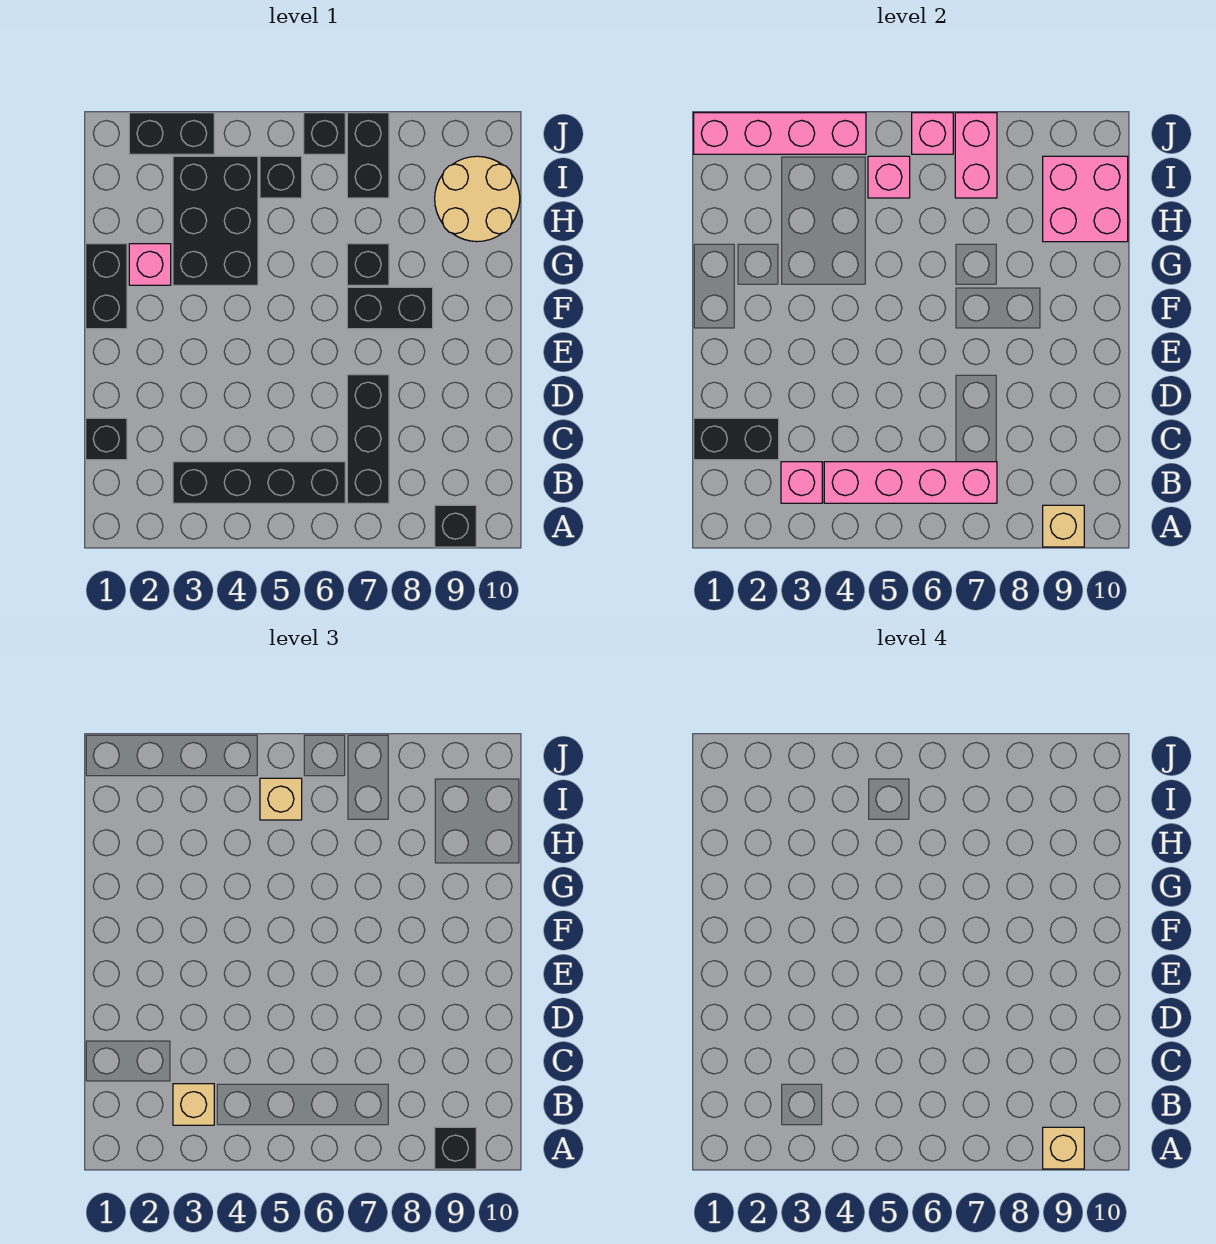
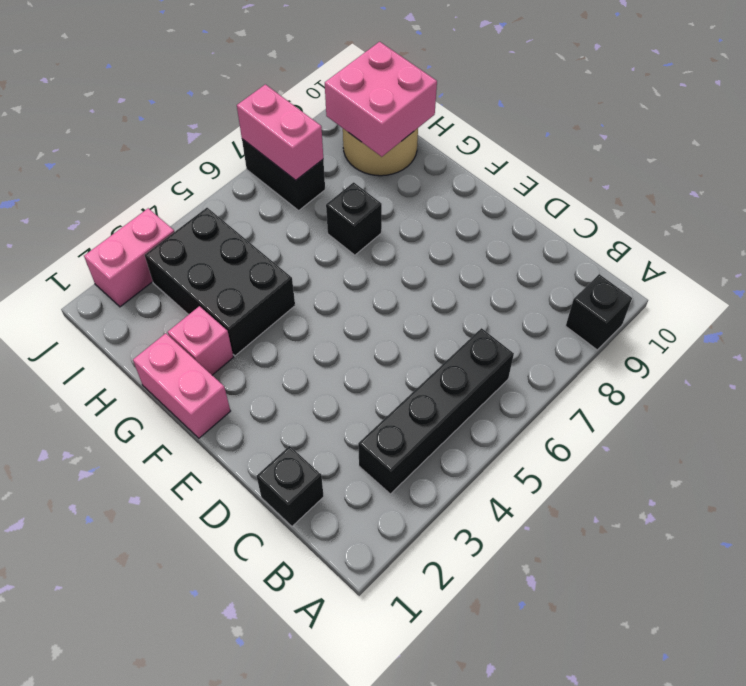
pink 1x2 brick [133,333,230,438] -> black 1x2 brick [86,244,127,329]
pink 1x2 brick [84,208,174,307] -> black 1x2 brick [129,113,214,154]
none -> black 1x3 brick [347,375,389,503]
none -> black 1x2 brick [347,287,433,329]
none -> black 1x1 brick [260,156,302,198]

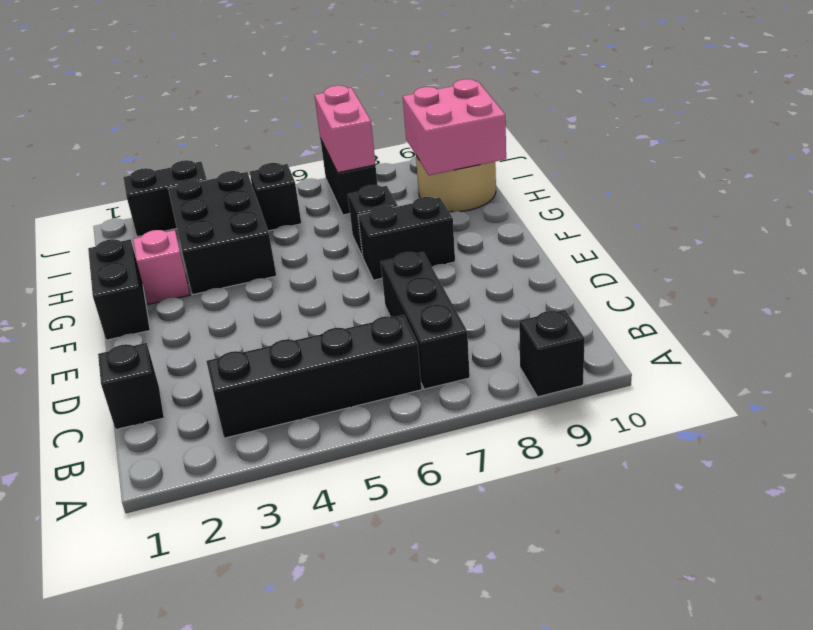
none -> black 1x1 brick [304,113,345,154]
none -> tan 1x1 brick [1043,505,1084,547]
none -> pink 1x1 brick [781,462,822,503]

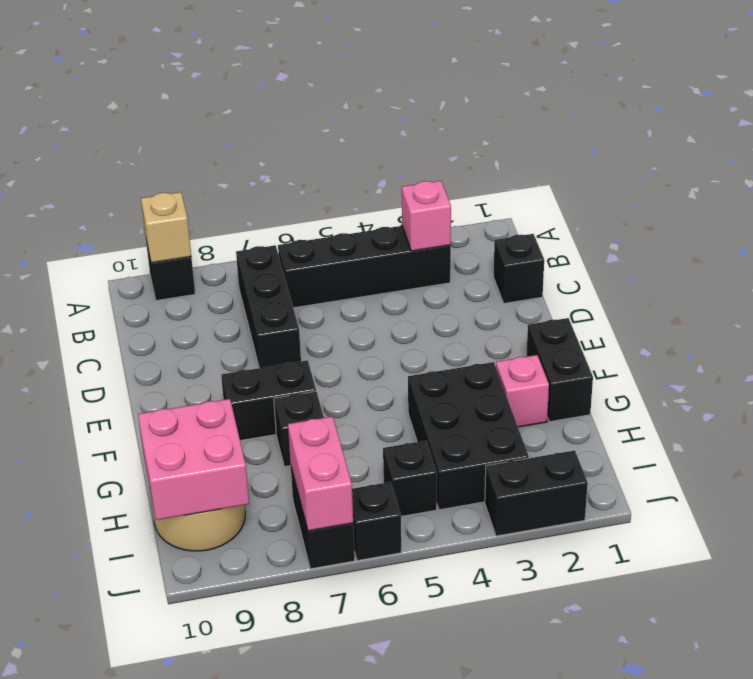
none -> pink 1x4 brick [824,462,997,503]
none -> black 1x2 brick [694,418,779,460]
none -> pink 1x1 brick [868,156,910,198]

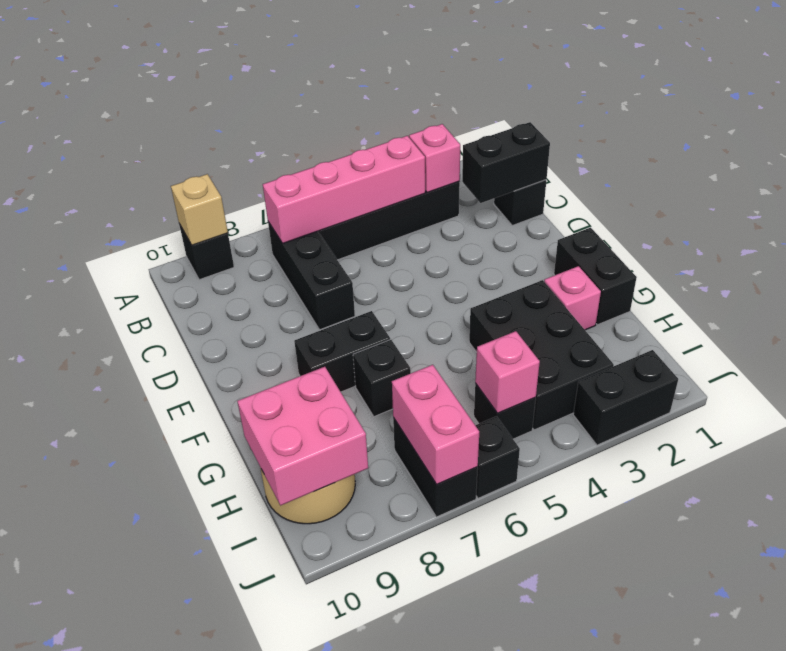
none -> pink 1x4 brick [694,113,866,154]
none -> pink 1x1 brick [912,113,953,154]
none -> black 1x1 brick [435,1127,476,1169]

